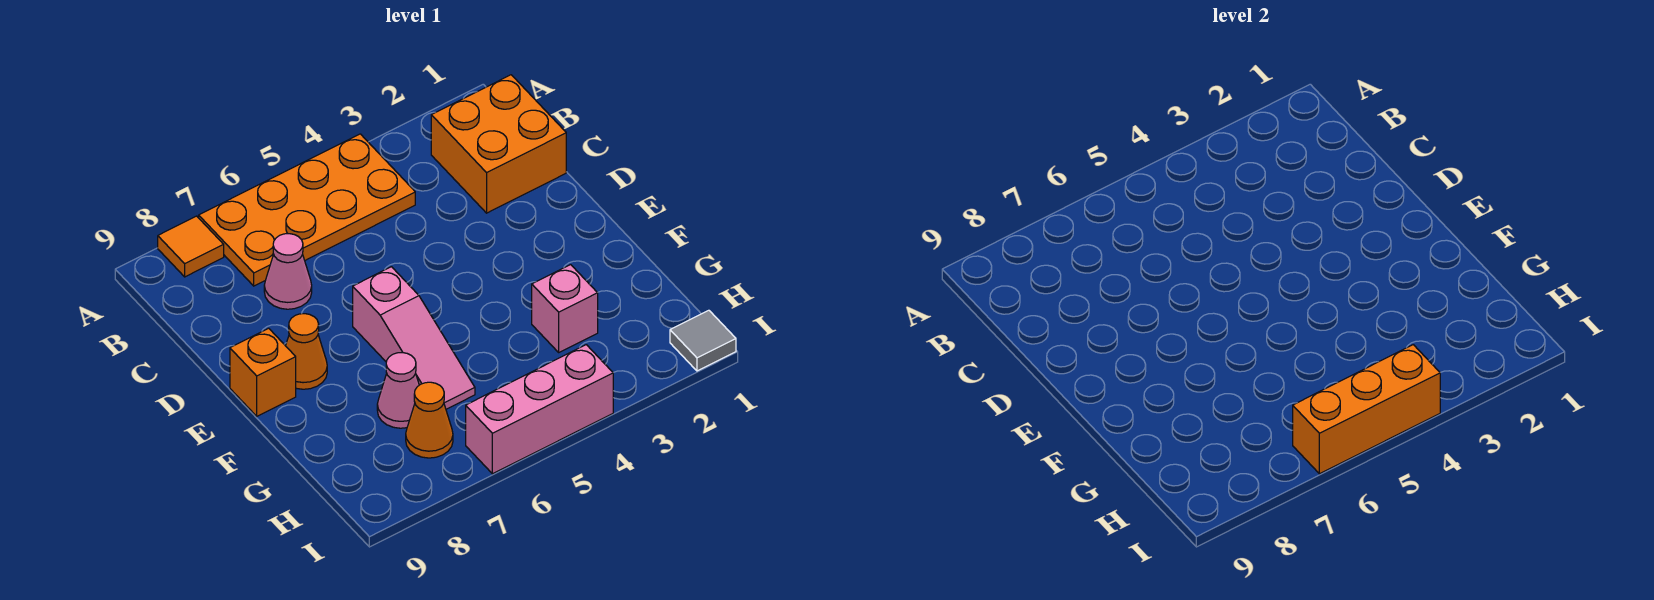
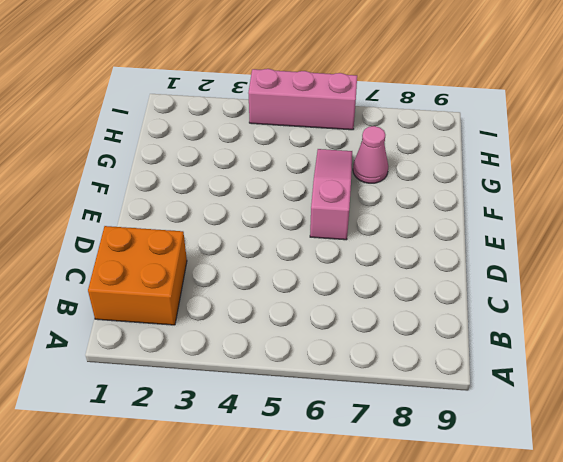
none -> orange 2x4 plate [199,134,415,286]
none -> orange 1x1 tile [158,216,224,277]
none -> pink 1x1 cone [264,234,312,309]

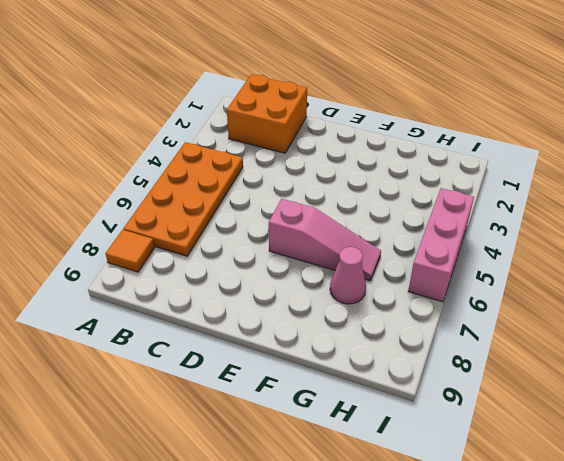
none -> pink 1x1 cone [264,234,312,309]
none -> orange 1x1 cone [286,314,327,389]
none -> orange 1x1 brick [230,328,296,416]

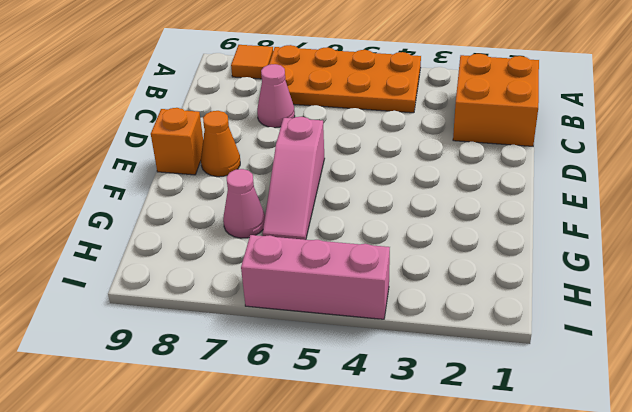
none -> pink 1x1 brick [532,265,598,352]
none -> orange 1x1 cone [406,382,453,458]
none -> grey 1x1 tile [670,310,736,371]

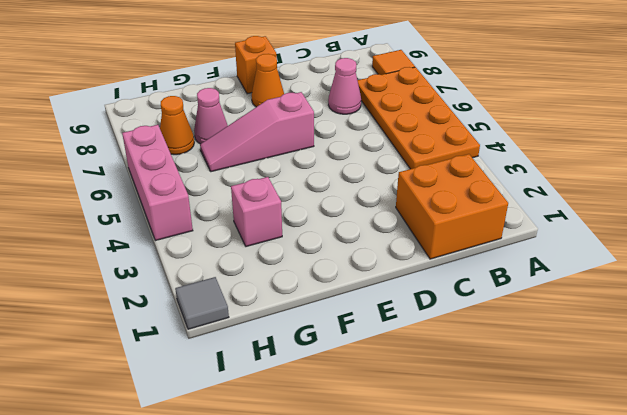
none -> orange 1x3 brick [1293,345,1440,474]

